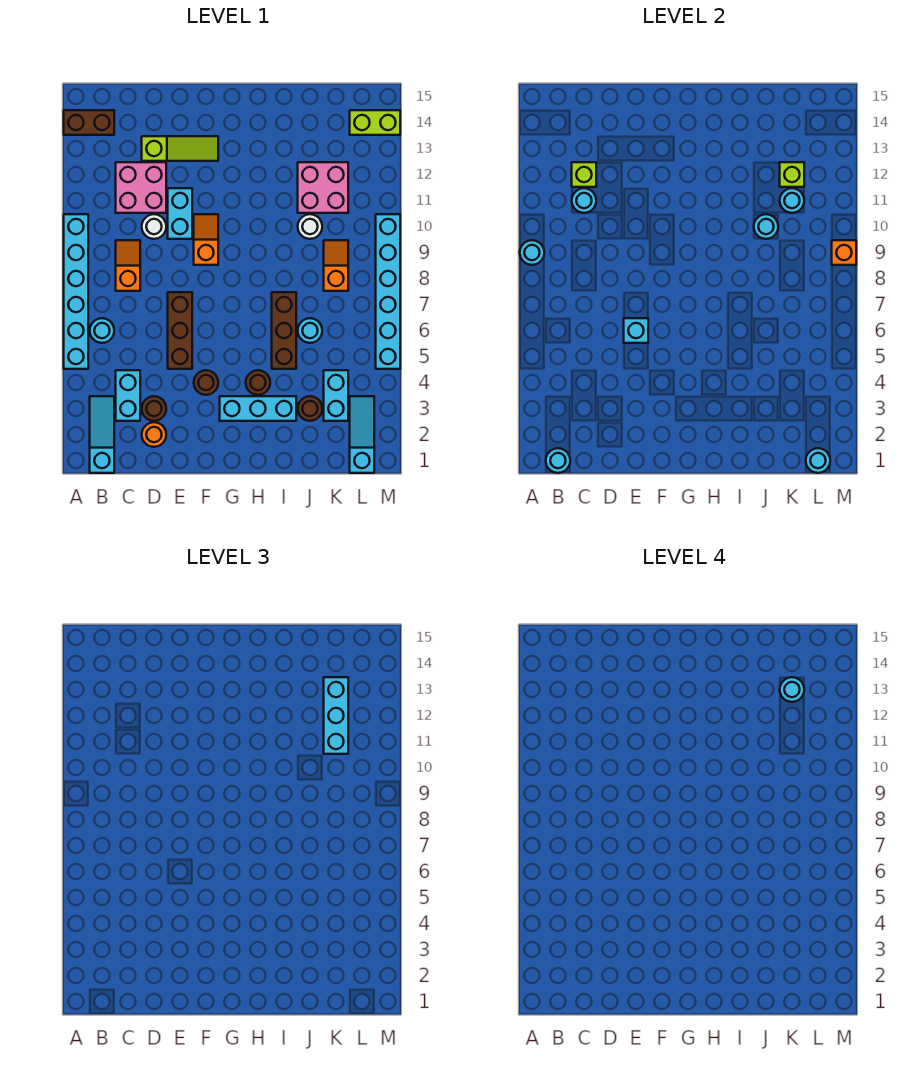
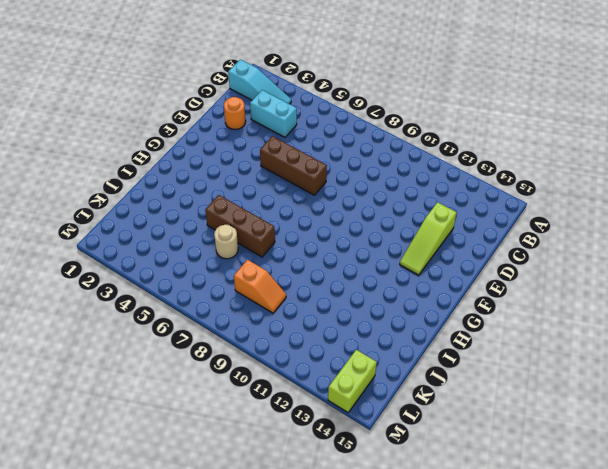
tan 1x1 round brick [214,225,238,259] -> cyan 1x1 round brick [298,318,322,343]
none -> cyan 1x6 brick [64,214,88,369]
none -> brown 1x2 brick [64,110,114,135]
none -> cyan 1x1 round brick [90,318,114,343]
none -> orange 1x2 slope [116,240,140,291]

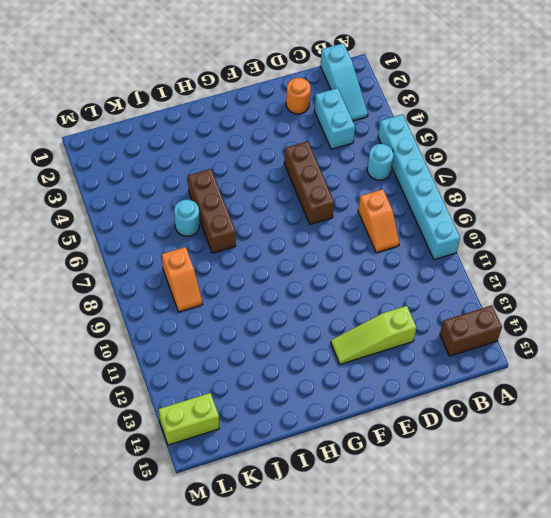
none -> pink 2x2 brick [116,162,166,213]
none -> brown 1x1 round brick [142,396,166,421]
none -> white 1x1 round brick [142,214,166,239]
none -> cyan 1x2 brick [168,188,192,239]

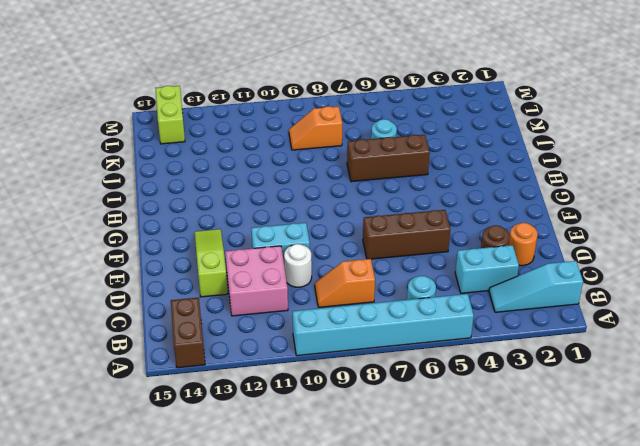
none -> brown 1x1 round brick [194,370,218,395]
none -> orange 1x2 slope [194,214,218,265]
none -> cyan 1x3 brick [220,396,296,421]
none -> brown 1x1 round brick [246,370,270,395]

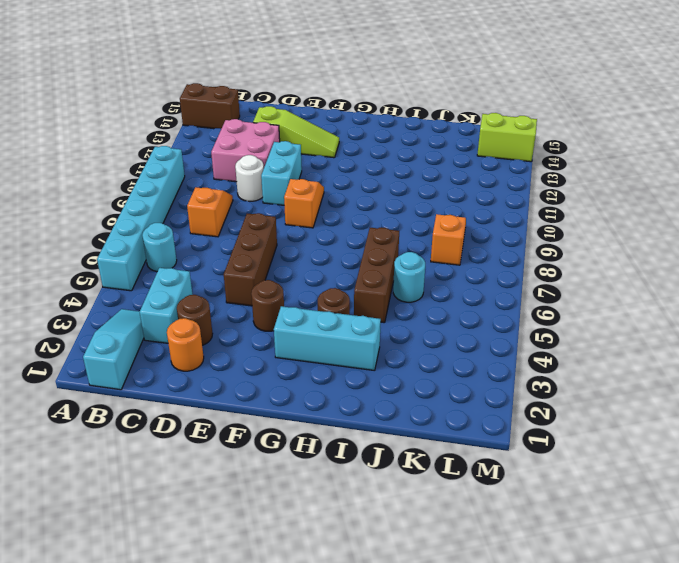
none -> brown 1x1 round brick [298,396,322,421]
none -> white 1x1 round brick [298,214,322,239]
none -> pink 2x2 brick [298,162,348,213]
none -> cyan 1x2 brick [324,370,348,421]

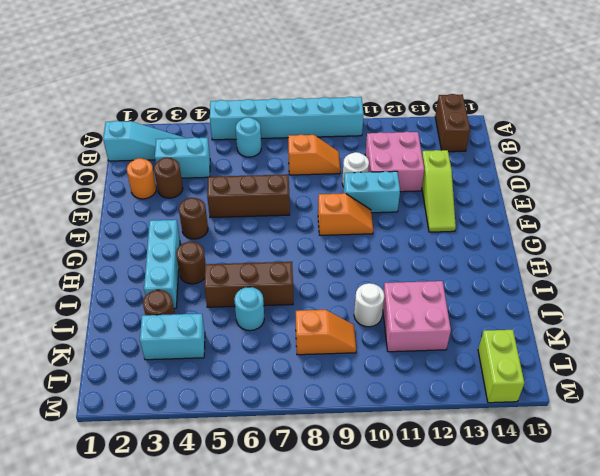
none -> cyan 1x3 slope [350,396,374,473]
none -> cyan 1x6 brick [376,214,400,369]
none -> cyan 1x1 round brick [520,240,544,265]
none -> cyan 1x1 round brick [546,448,570,473]

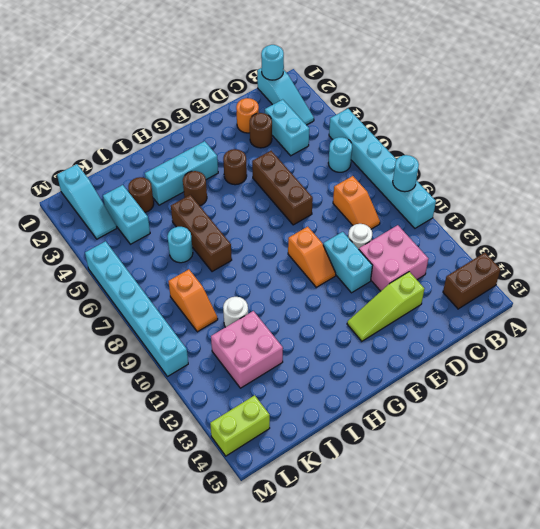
none -> cyan 1x1 round brick [572,188,596,213]
none -> lime 1x1 brick [572,162,596,187]
none -> cyan 1x1 brick [624,318,648,343]
none -> cyan 1x1 round brick [754,214,778,239]

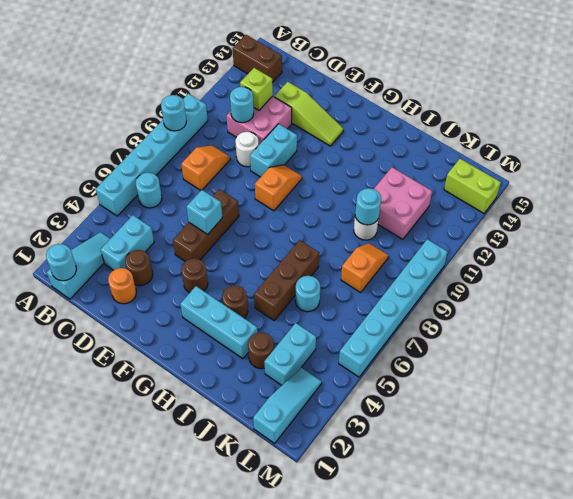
none -> cyan 1x1 round brick [780,188,804,213]
none -> lime 1x1 brick [780,162,804,187]
none -> cyan 1x1 round brick [806,448,830,473]
none -> orange 1x1 brick [832,240,856,265]

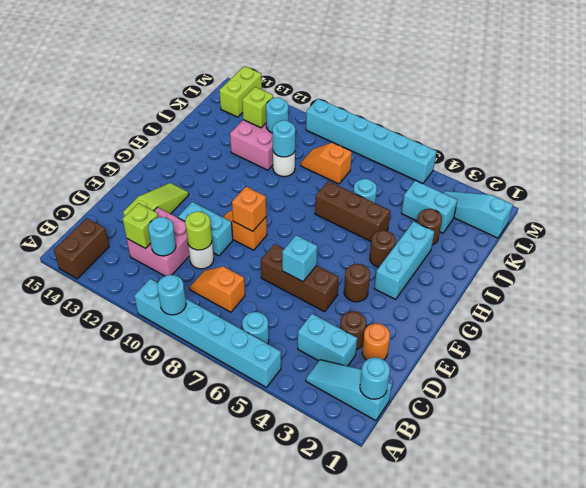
lime 1x1 round brick [185,211,212,250] -> none
orange 1x1 brick [232,187,266,231] -> orange 1x1 brick moved to [832,240,856,265]
none -> cyan 1x1 round brick [806,448,830,473]
none -> cyan 1x3 brick [324,677,348,754]
none -> cyan 1x1 round brick [780,677,804,702]

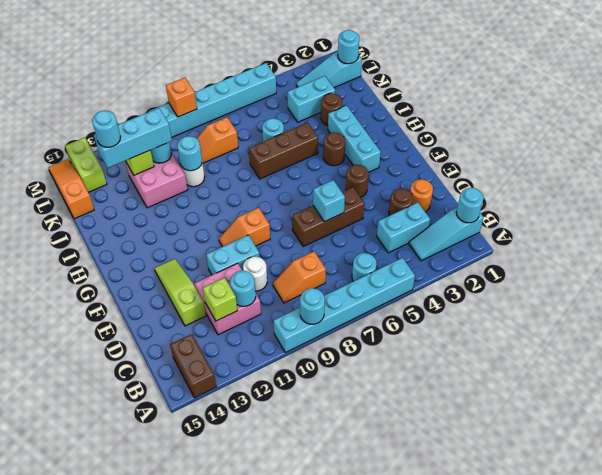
orange 1x3 slope [49,159,94,219] -> none

